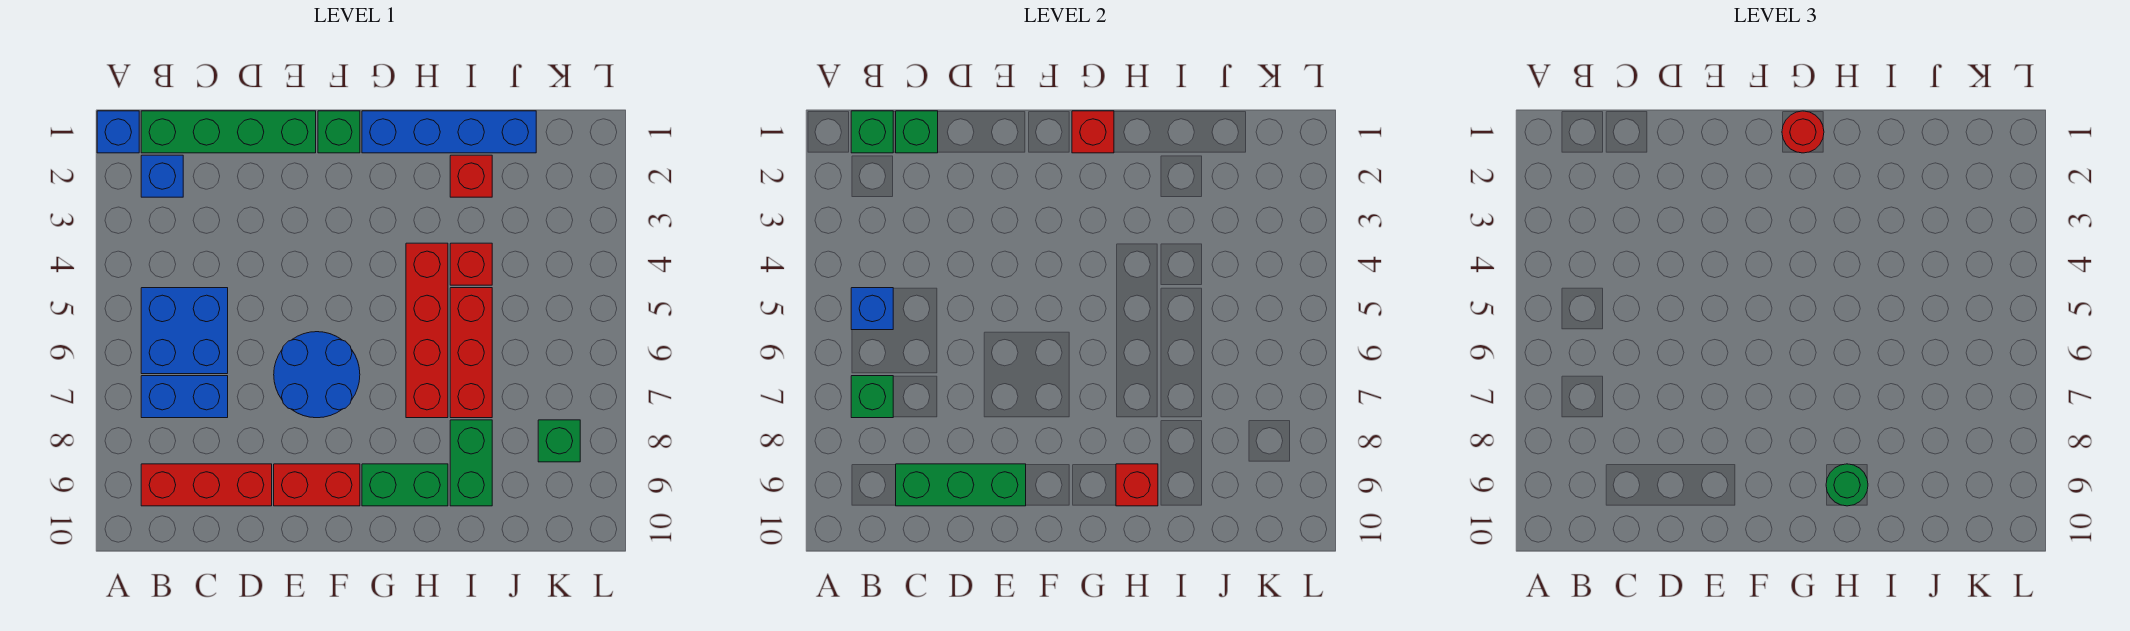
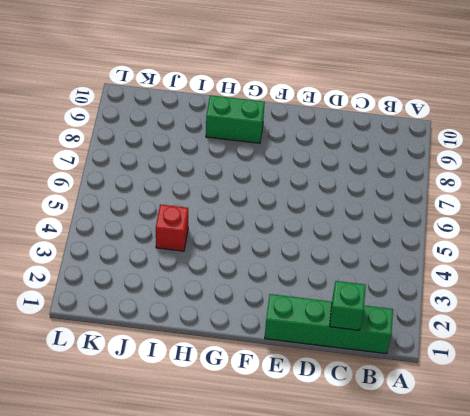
none -> blue 1x1 brick [97,111,139,153]
none -> blue 1x1 brick [141,155,183,197]
none -> blue 2x2 brick [141,288,228,374]

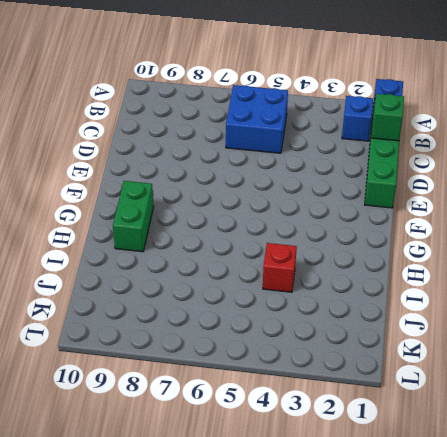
none -> blue 1x2 brick [141,376,228,418]
none -> red 1x3 brick [141,464,272,506]
none -> blue 2x2 round brick [274,332,360,418]

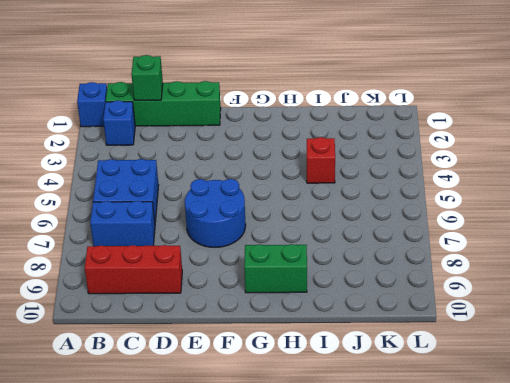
none -> red 1x2 brick [274,464,360,506]
none -> green 1x1 brick [318,111,360,153]
none -> blue 1x4 brick [362,111,536,153]

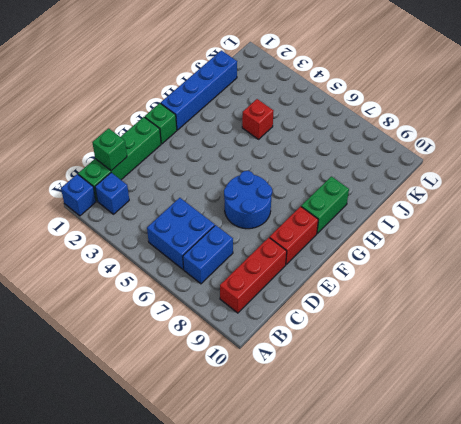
none -> red 1x4 brick [406,243,448,418]
none -> red 1x1 brick [450,155,492,197]
none -> red 1x3 brick [450,288,492,418]

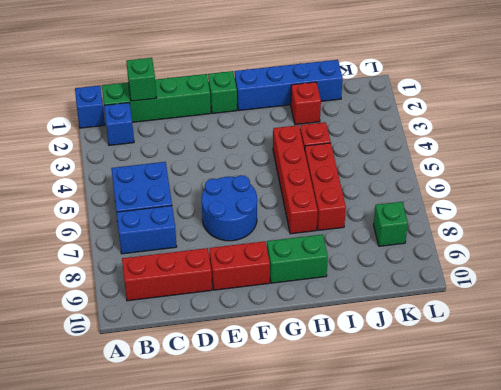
none -> green 1x2 brick [450,420,492,506]
none -> green 1x1 brick [851,111,893,153]
none -> blue 1x1 brick [851,288,893,330]

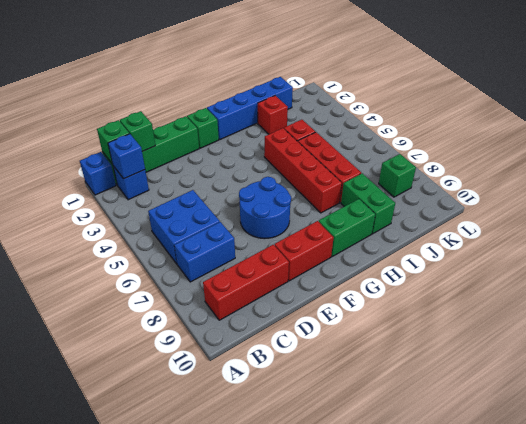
blue 1x1 brick [108,134,145,179] -> blue 1x1 brick moved to [851,288,893,330]
none -> green 1x1 brick [851,376,893,418]
none -> green 1x3 brick [896,464,1026,506]
none -> red 1x1 brick [1072,111,1114,153]

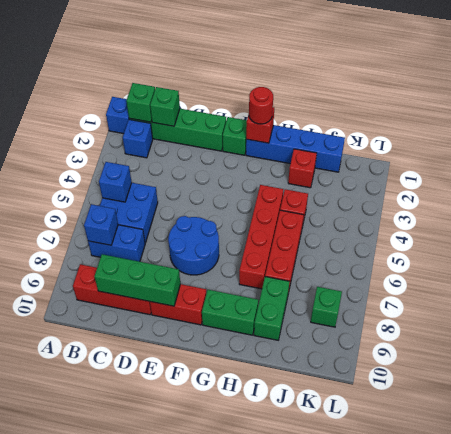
blue 1x1 brick [84,204,118,245] -> green 1x1 brick [851,376,893,418]
none -> red 1x1 brick [1116,464,1158,506]
none -> green 1x1 round brick [1826,464,1868,506]

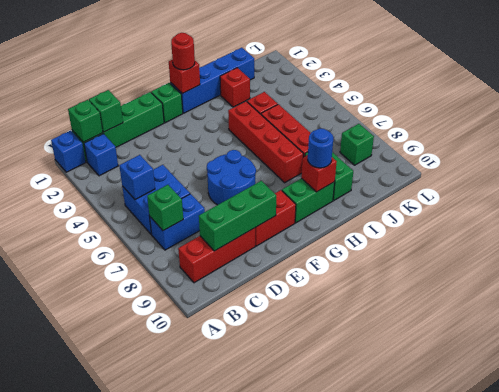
blue 1x1 round brick [308,129,333,168] -> green 1x1 round brick [1826,464,1868,506]

